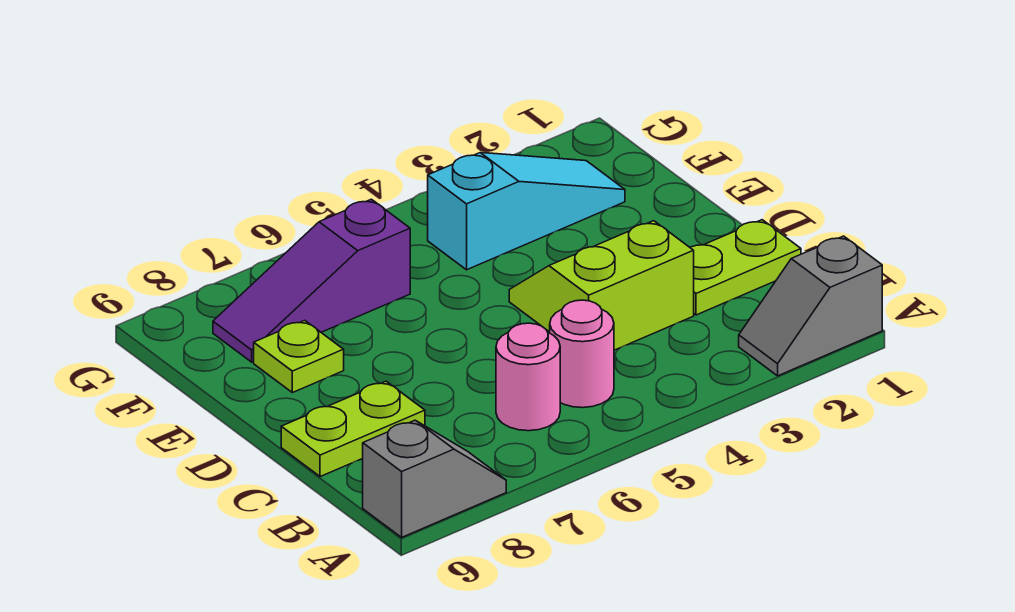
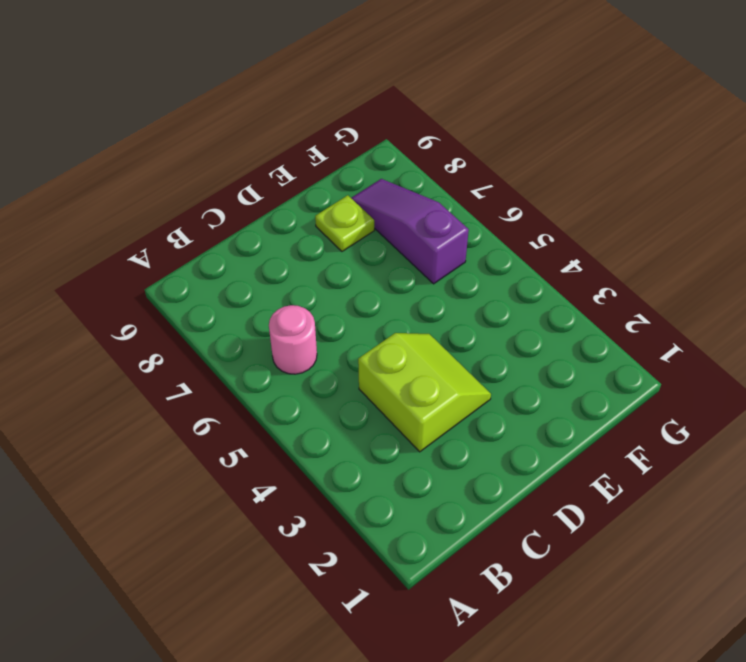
none -> grey 1x2 slope [739,236,882,376]
none -> grey 1x2 slope [363,420,506,537]

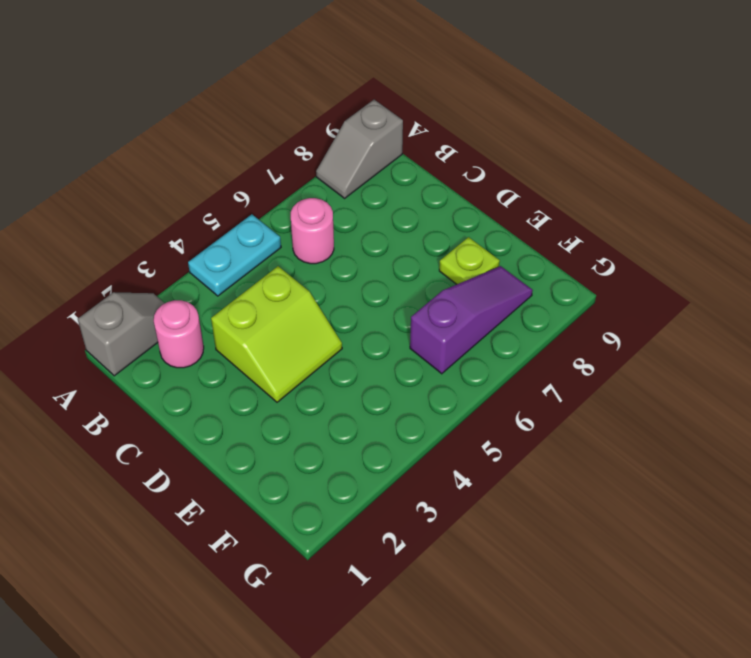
cyan 1x2 plate [188,214,281,296] -> none
pink 1x1 round brick [154,300,204,368] -> pink 1x1 round brick moved to [550,300,614,408]
none -> lime 1x2 plate [690,220,801,315]
none -> lime 1x2 plate [281,381,425,477]

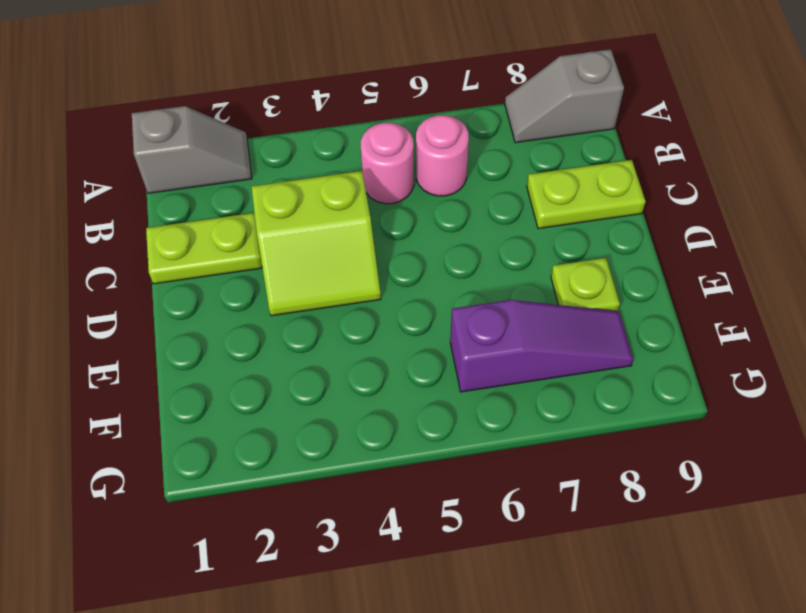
none -> cyan 1x3 slope [428,153,625,270]

